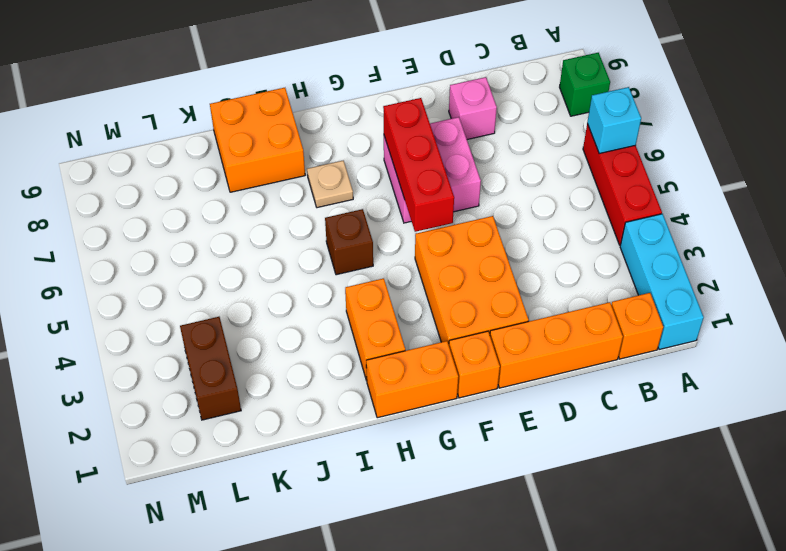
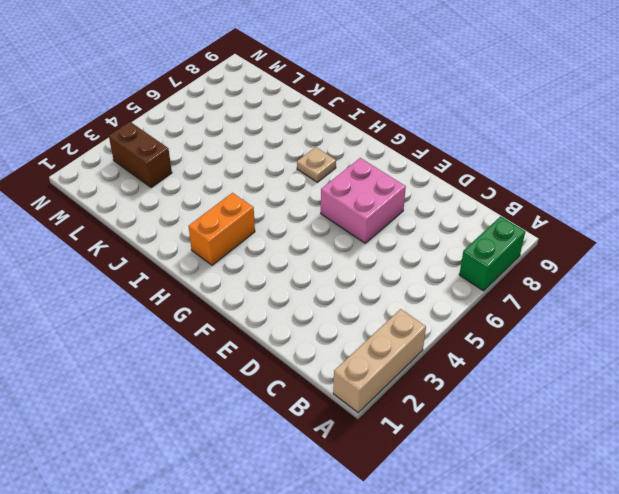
tan 1x3 brick [333,309,426,413] -> cyan 1x3 brick [620,214,704,350]
green 1x2 brick [459,216,525,291] -> green 1x1 brick [560,53,610,116]
brown 1x2 brick [109,122,172,188] -> brown 1x2 brick turned to [180,317,241,420]
none -> red 1x3 brick [583,124,662,245]
none -> orange 1x1 brick [611,293,663,359]
none -> orange 1x3 brick [490,302,623,388]

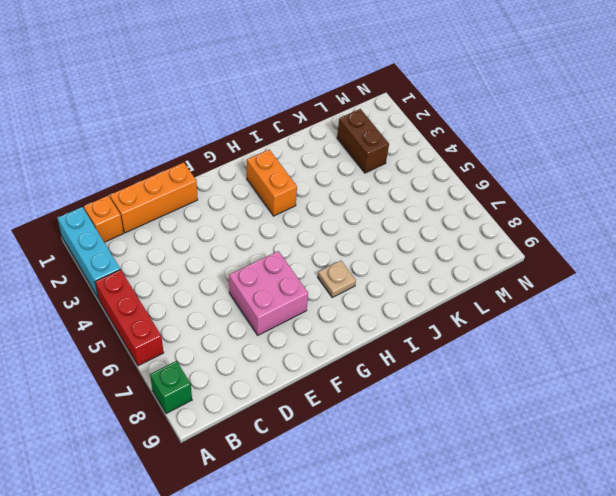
none -> pink 1x1 brick [449,77,497,139]
none -> orange 2x3 brick [415,216,528,345]
none -> orange 1x1 brick [449,331,500,398]

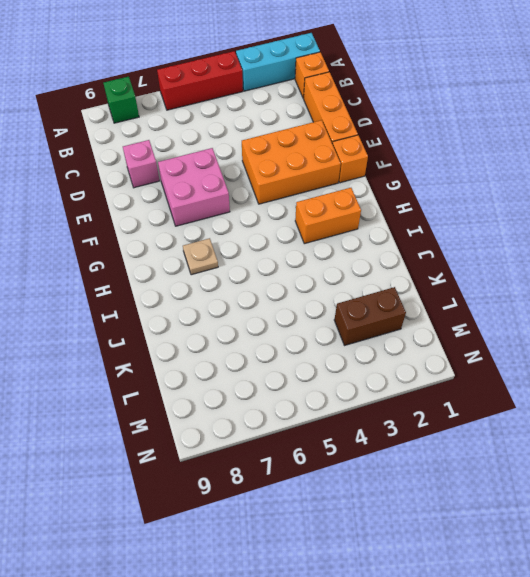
none -> orange 1x2 brick [366,341,458,418]
none -> brown 1x1 brick [325,209,373,275]
none -> orange 2x2 brick [210,88,305,192]

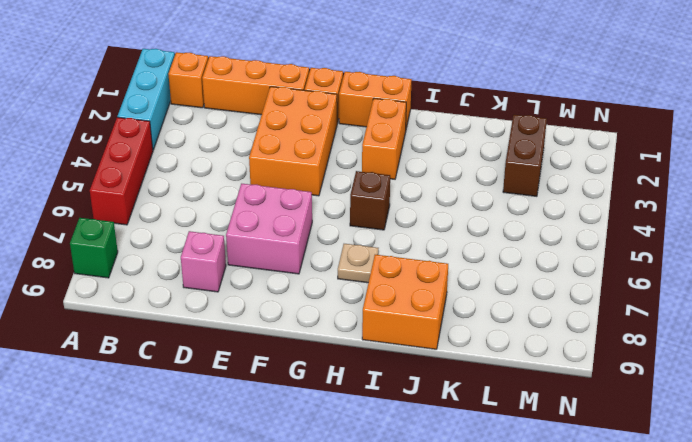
none -> cyan 1x1 brick [587,87,641,153]
none -> red 1x3 brick [383,98,454,232]

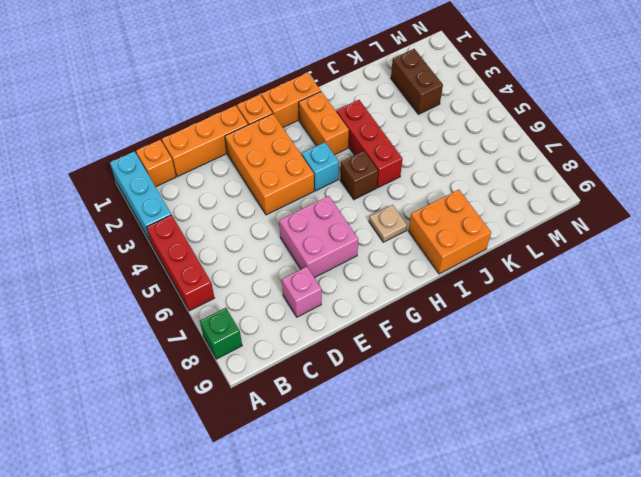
cyan 1x1 brick [302,142,339,191] -> cyan 1x1 brick moved to [587,87,641,153]
red 1x3 brick [336,100,402,188] -> red 1x3 brick moved to [383,98,454,232]

